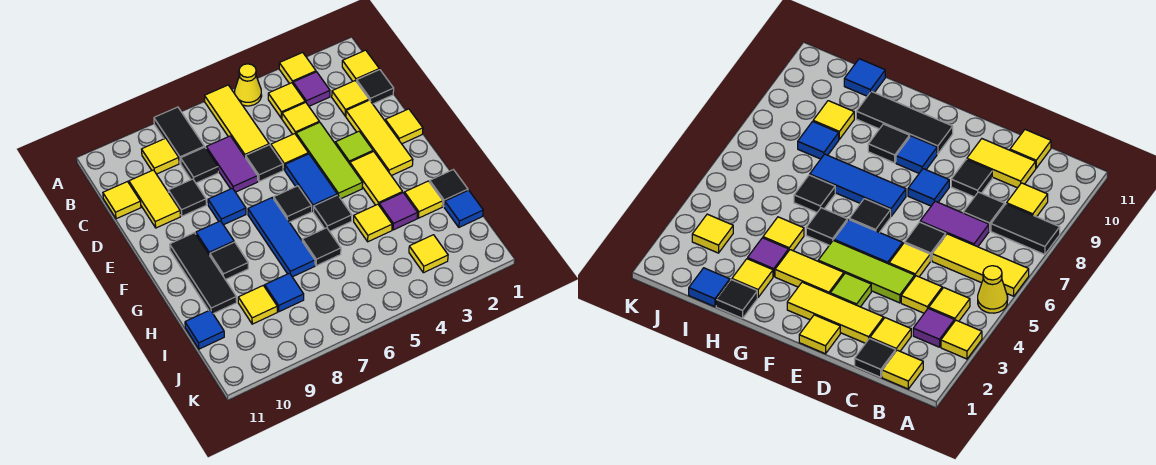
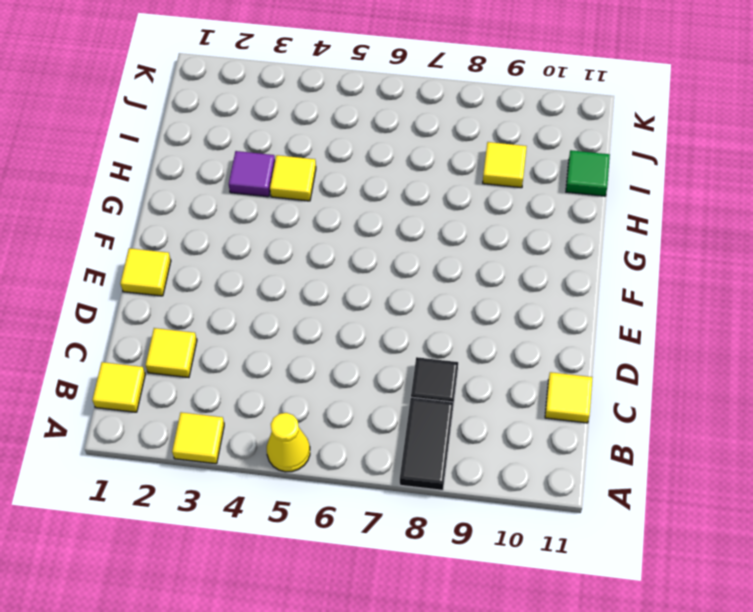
green 1x1 tile [566,150,610,196] -> blue 1x1 tile [185,310,224,349]
none -> yellow 1x3 tile [205,85,269,158]
none -> purple 1x1 tile [293,72,330,106]
none -> yellow 1x1 tile [268,83,305,118]
none -> yellow 1x1 tile [142,138,179,174]

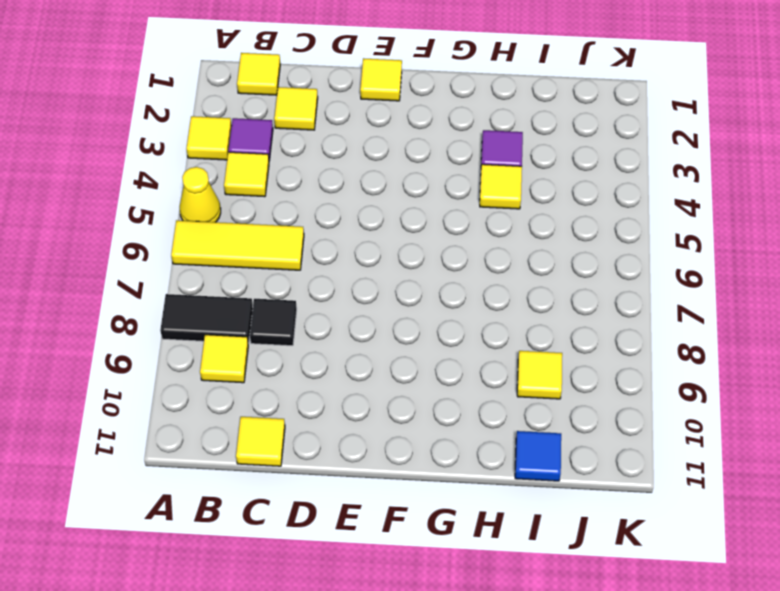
none -> black 1x1 tile [357,70,394,104]
none -> yellow 1x1 tile [282,102,319,134]
none -> purple 1x2 tile [206,136,258,192]
none -> yellow 1x2 tile [129,170,180,228]

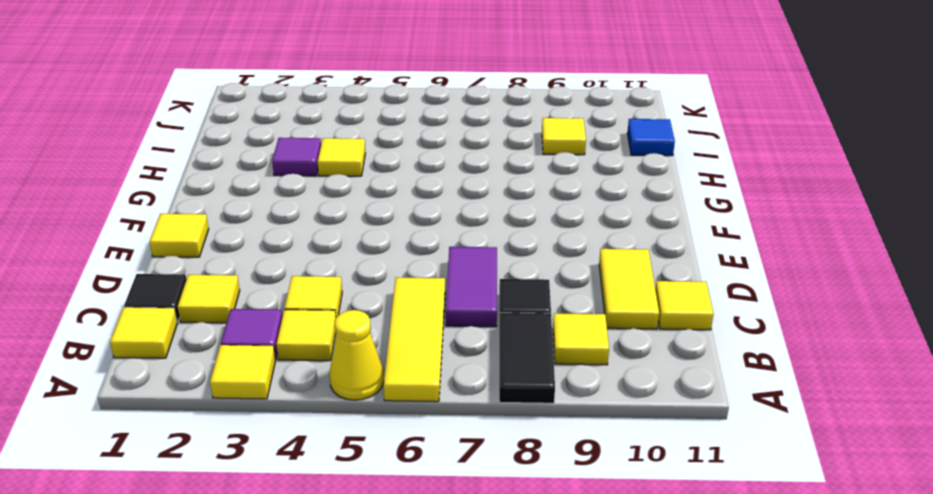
none -> yellow 1x3 tile [346,100,413,176]
none -> lime 1x3 tile [296,122,363,199]
none -> yellow 1x1 tile [271,134,308,170]
none -> black 1x1 tile [246,145,283,181]

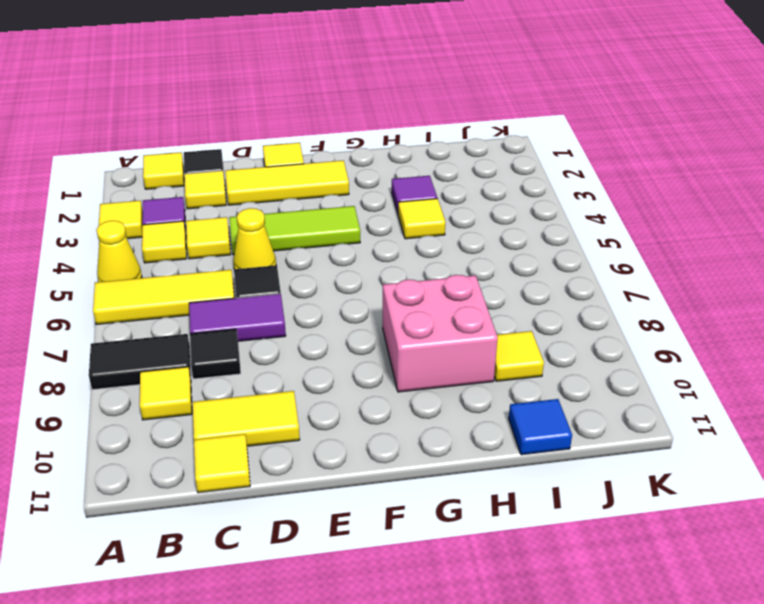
yellow 1x1 cone [233,208,276,269] -> yellow 1x1 tile [271,134,308,170]
pink 2x2 brick [383,275,498,392] -> black 1x1 tile [210,242,248,280]
none -> black 1x1 tile [168,179,206,216]
none -> lime 1x1 tile [335,131,373,164]
none -> blue 1x2 tile [285,154,337,211]
none -> blue 1x1 tile [208,188,246,225]

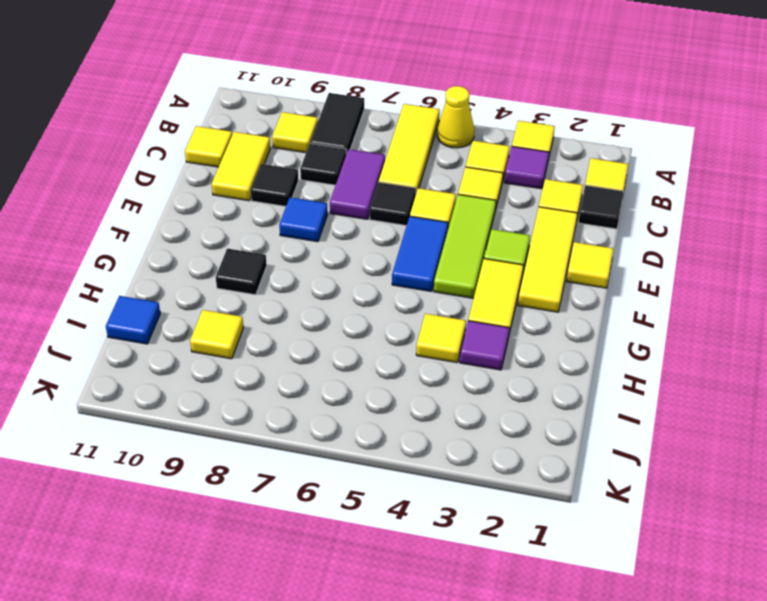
none -> black 1x1 tile [274,186,312,222]
none -> blue 1x3 tile [248,198,315,277]
none -> blue 1x1 tile [196,221,234,255]
none -> black 1x3 tile [170,233,237,314]

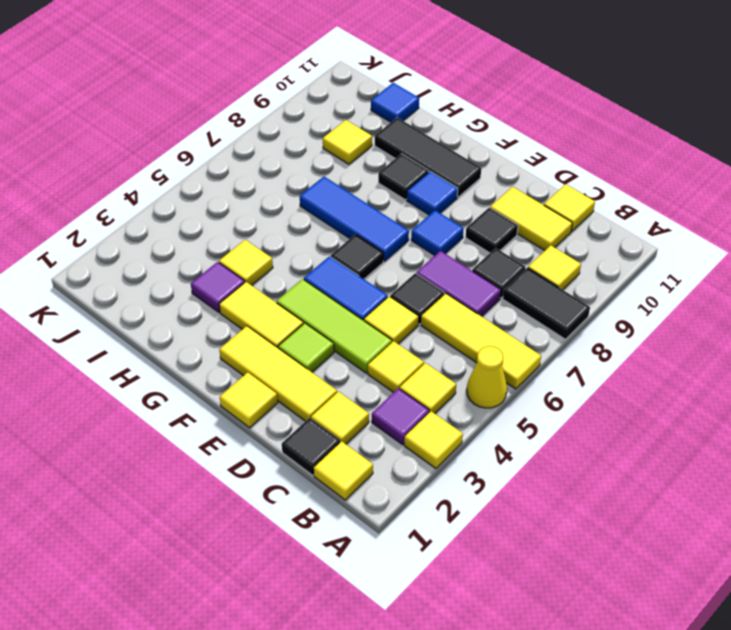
none -> black 1x1 tile [314,195,352,231]
none -> black 1x1 tile [430,170,468,206]
none -> yellow 1x1 tile [404,181,443,218]
none -> black 1x1 tile [302,228,341,266]

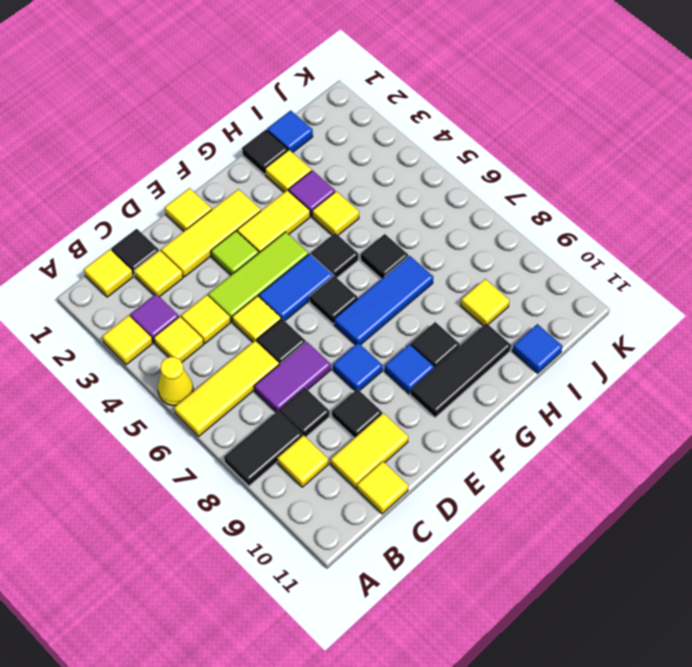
none -> blue 1x1 tile [265,273,304,312]
none -> yellow 1x1 tile [409,235,448,273]

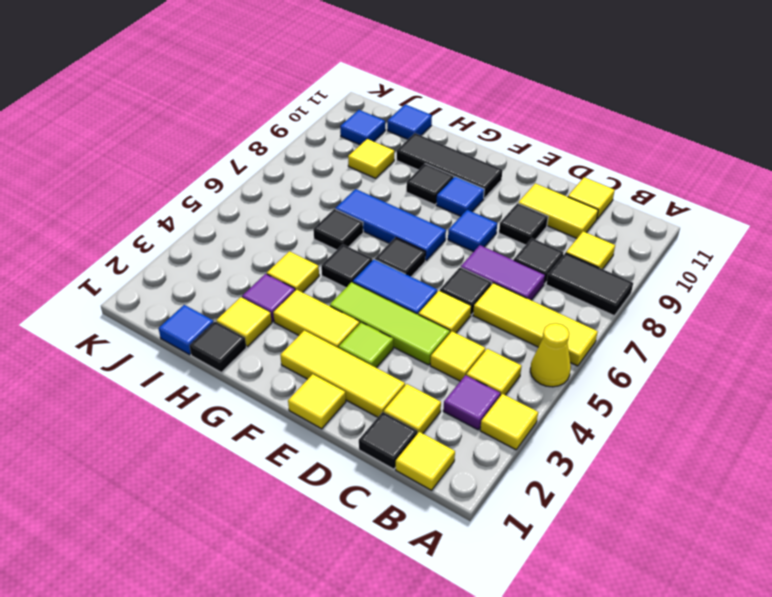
blue 1x1 tile [340,110,385,145] -> blue 1x1 tile moved to [265,273,304,312]
none -> yellow 1x1 tile [409,235,448,273]

